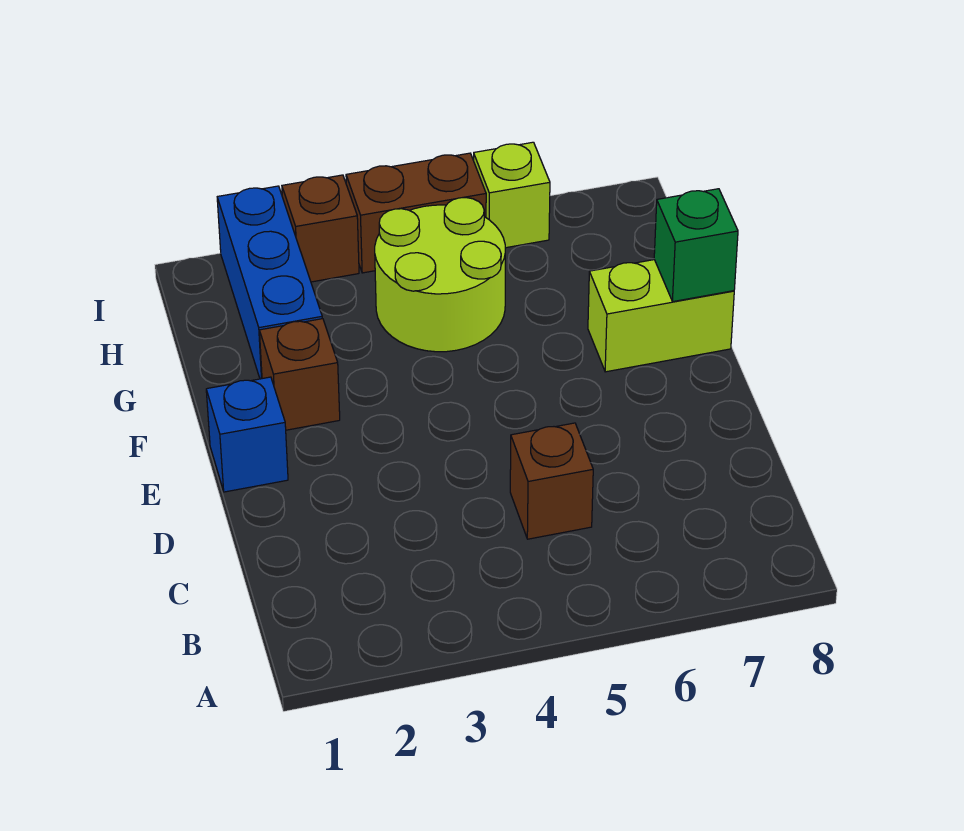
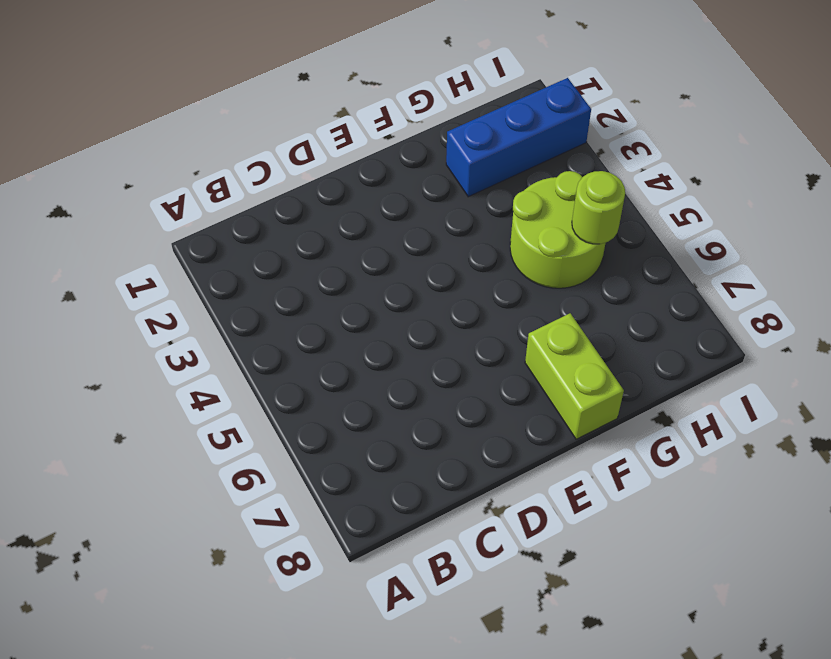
lime 1x1 round brick [572,171,625,244] -> none
none -> brown 1x1 brick [510,423,593,539]
none -> blue 1x1 brick [206,377,288,492]

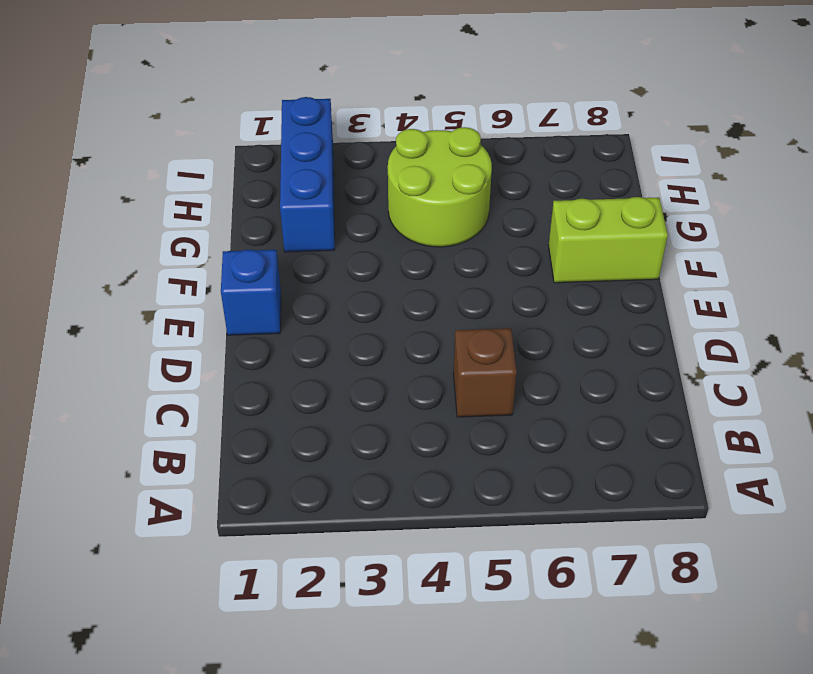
none -> brown 1x1 brick [259,319,340,430]
none -> brown 1x1 brick [282,175,359,282]

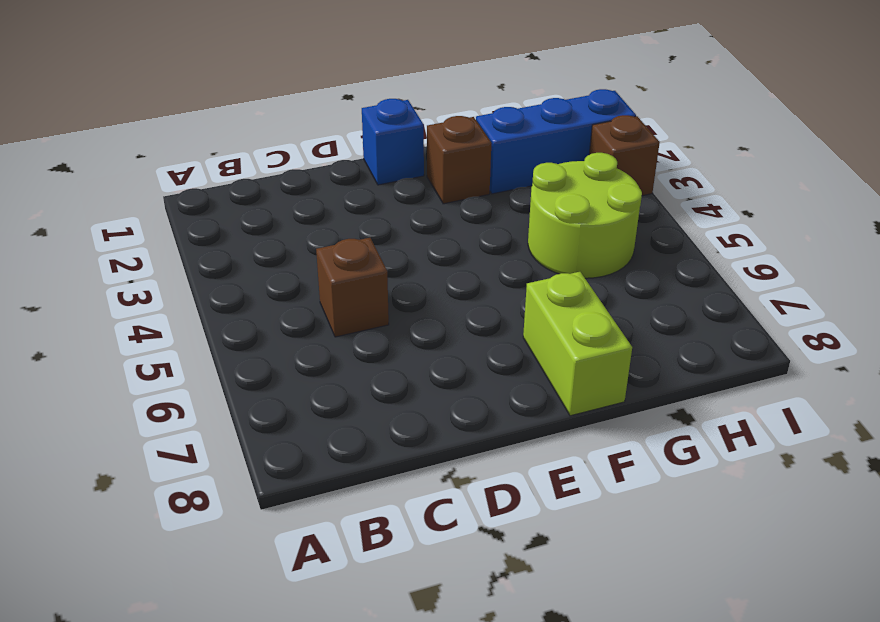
none -> brown 1x2 brick [346,153,486,273]
none -> lime 1x1 brick [474,142,550,248]

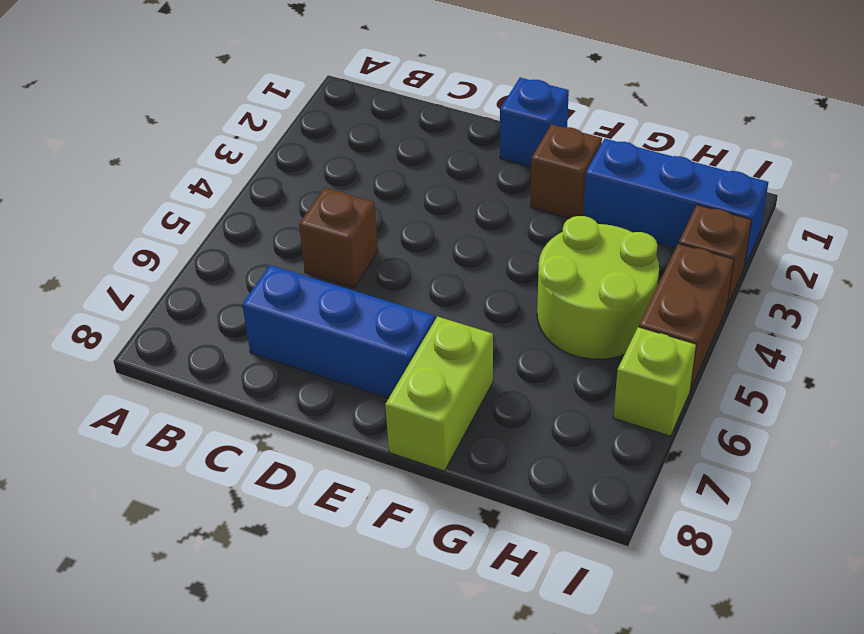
blue 1x3 brick [242,265,435,398] -> none
none -> green 1x1 brick [654,189,738,302]

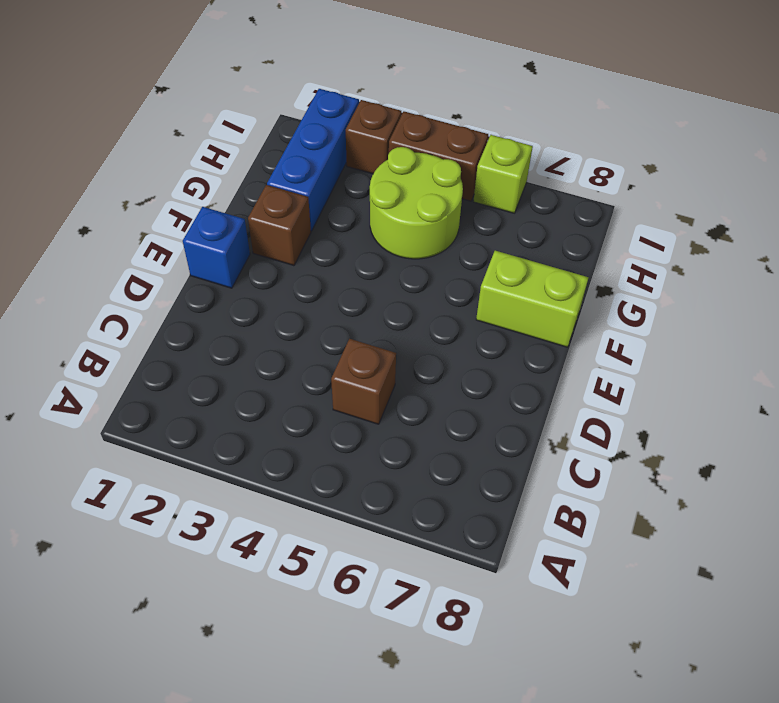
none -> green 1x1 brick [654,189,738,302]

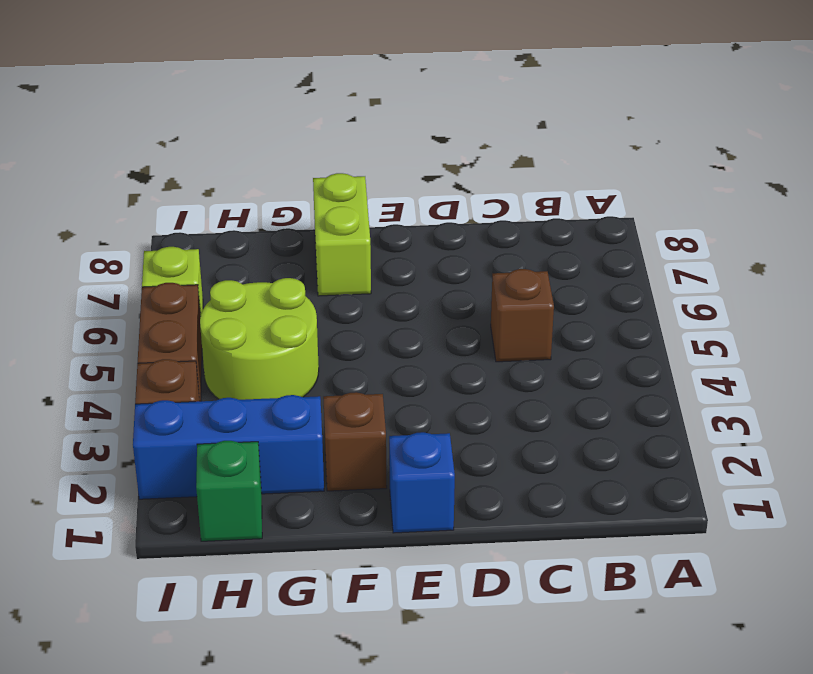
green 1x1 brick [196,441,262,541] -> green 1x1 brick moved to [654,189,738,302]

